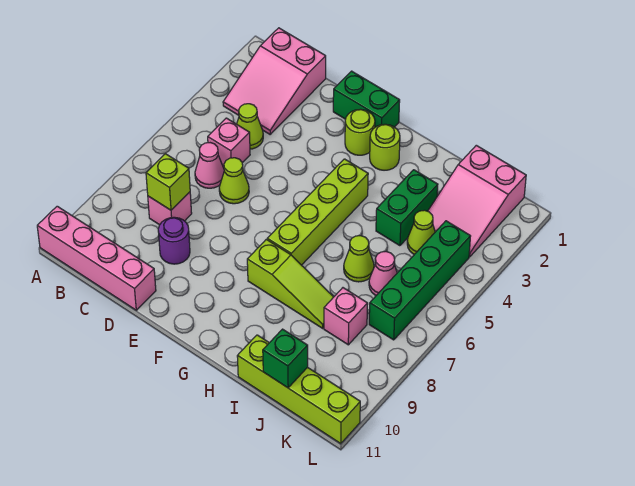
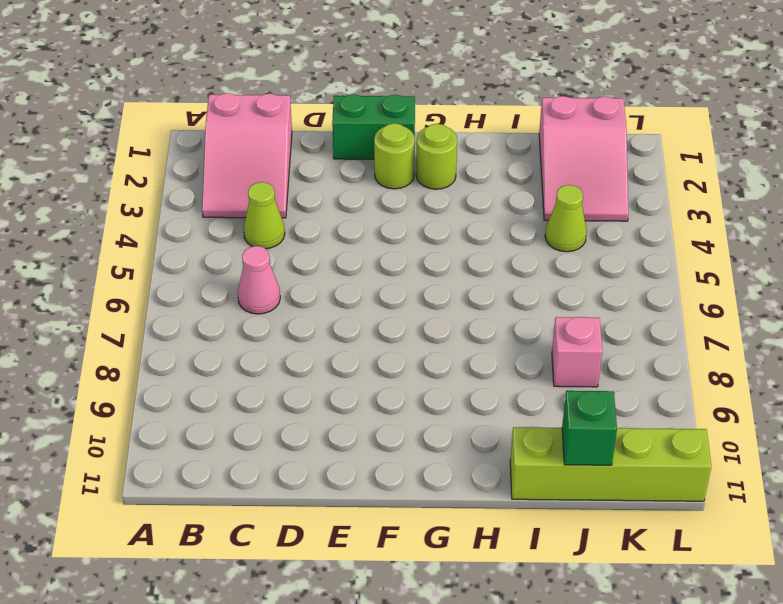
none -> pink 1x4 brick [37,206,156,310]
none -> pink 1x1 brick [208,118,250,168]
none -> pink 1x1 brick [148,192,192,225]

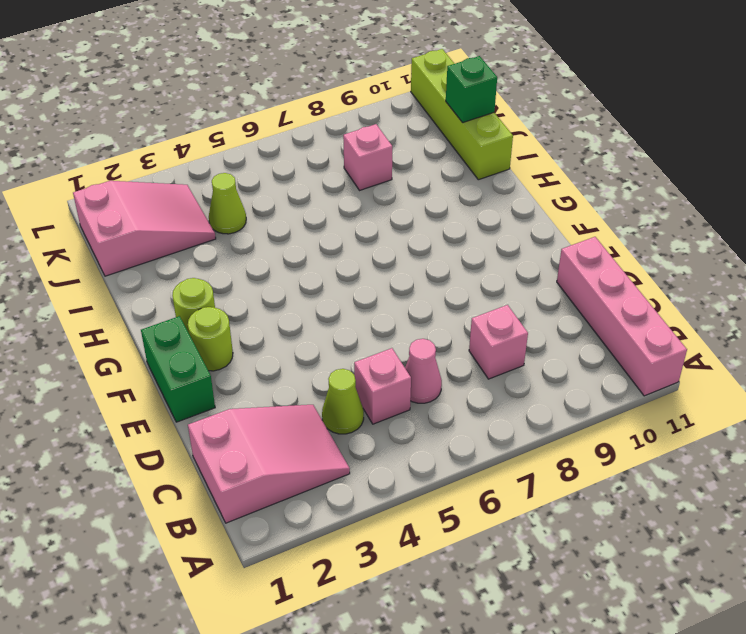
none -> lime 1x1 cone [219,158,249,204]
none -> purple 1x1 round brick [158,217,190,264]
none -> lime 1x4 brick [267,159,368,265]

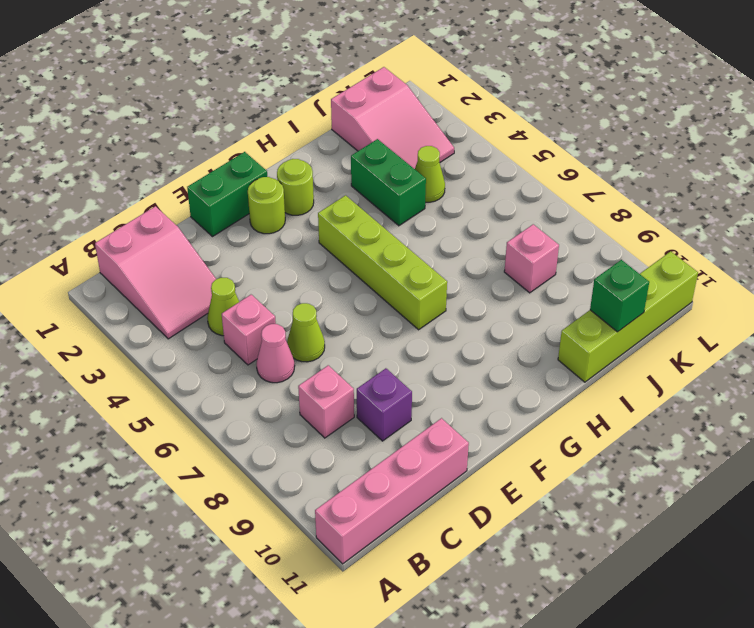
purple 1x1 brick [357,368,412,441] -> purple 1x1 round brick [158,217,190,264]
none -> lime 1x3 slope [247,239,333,328]
none -> lime 1x1 cone [344,236,374,282]
none -> pink 1x1 cone [369,252,397,295]

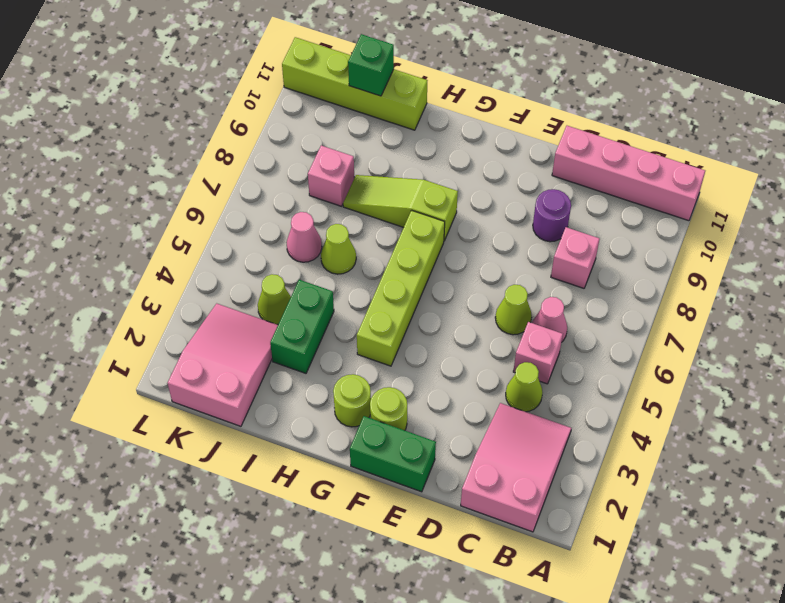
none -> green 1x4 brick [369,221,471,340]
none -> lime 1x1 brick [146,154,190,210]

